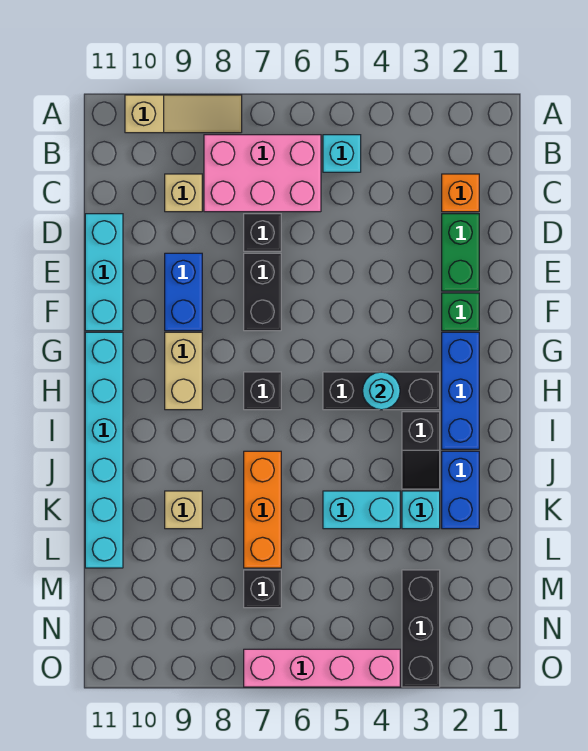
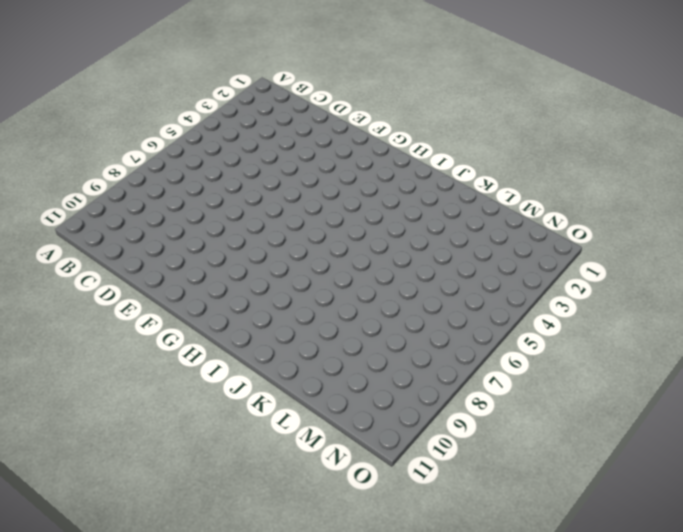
none -> tan 1x3 slope [125,95,242,133]
none -> cyan 1x1 brick [323,135,361,172]
none -> pink 2x3 brick [204,135,321,212]

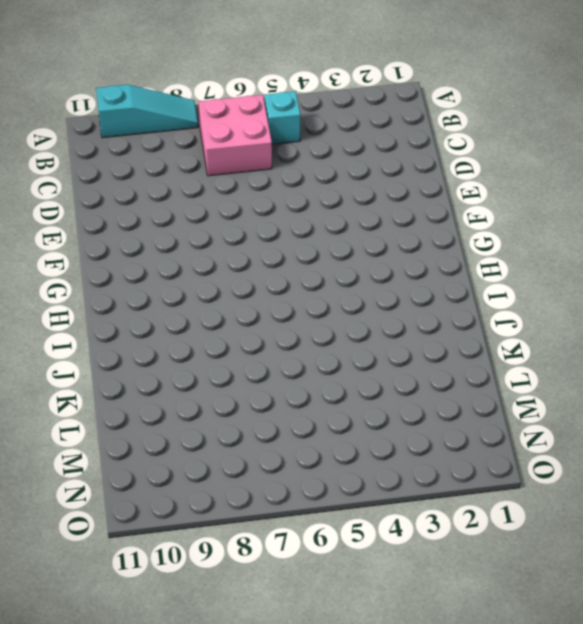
cyan 1x3 slope [96,85,198,138] -> tan 1x3 slope [125,95,242,133]
pink 2x2 brick [199,95,272,176] -> pink 2x3 brick [204,135,321,212]
none -> orange 1x1 brick [442,174,479,212]
none -> tan 1x1 brick [165,174,202,212]
none -> green 1x2 brick [442,214,479,291]

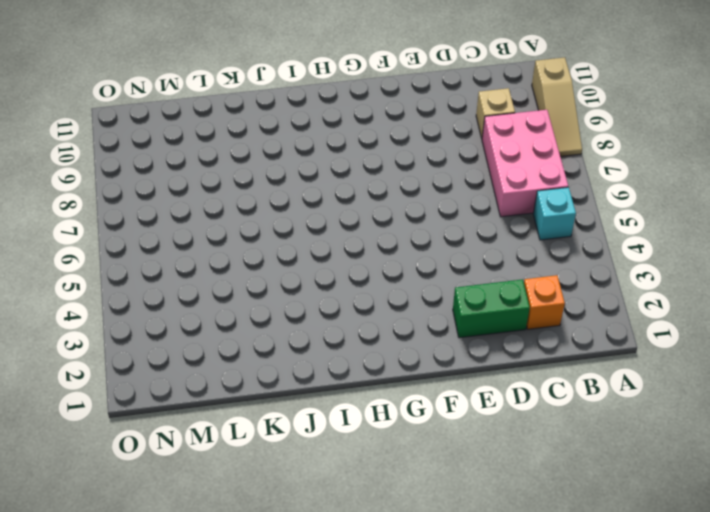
none -> black 1x1 brick [244,214,281,251]
none -> cyan 1x3 brick [85,214,123,331]
none -> black 1x2 brick [244,253,281,331]

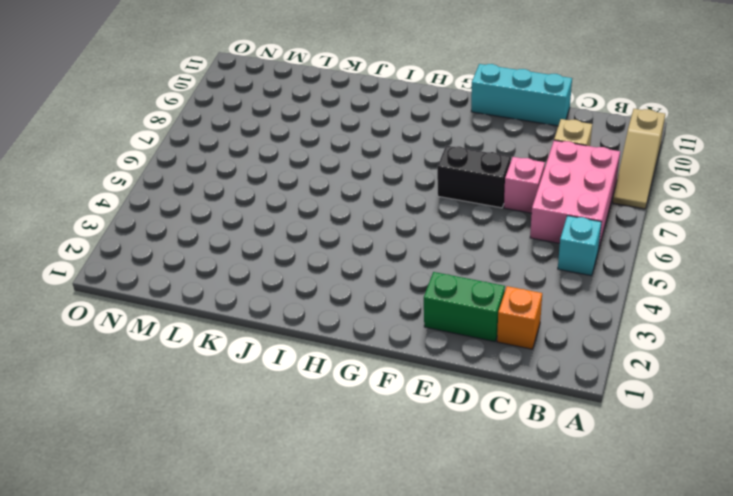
pink 1x1 brick [504,157,545,213] -> black 1x1 brick [244,214,281,251]
none -> blue 1x2 brick [165,253,202,331]
none -> green 1x1 brick [442,293,479,331]
none -> blue 1x3 brick [442,332,479,449]

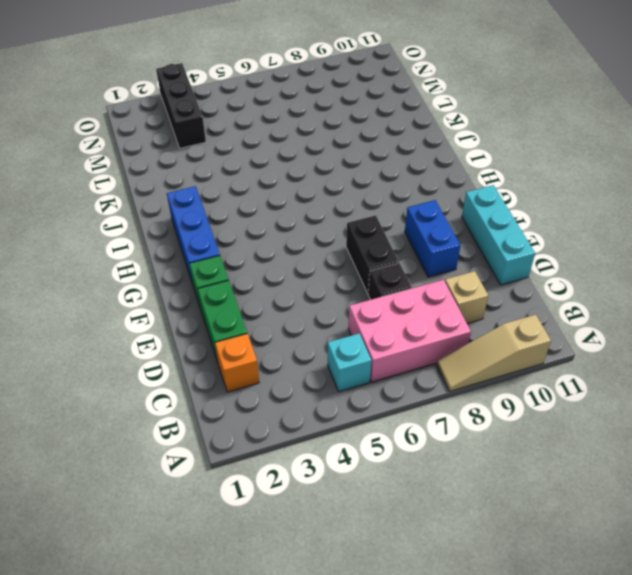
none -> tan 1x2 brick [165,332,202,410]
none -> cyan 1x6 brick [85,332,123,568]
none -> black 1x3 brick [323,372,440,410]

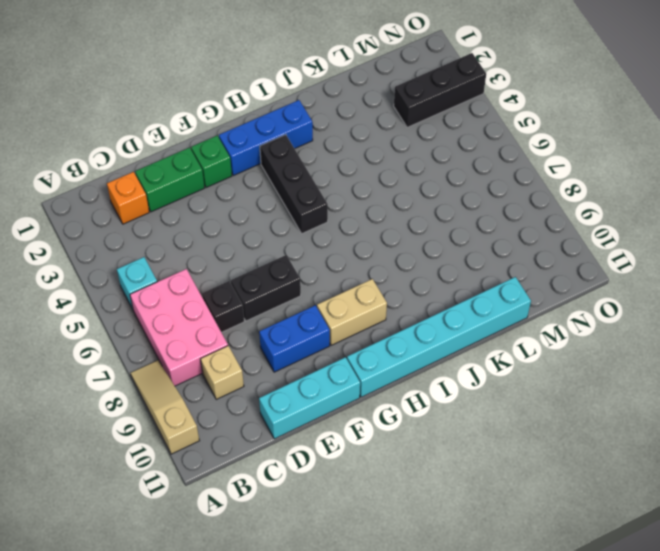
none -> black 1x1 brick [244,372,281,410]
none -> black 1x2 slope [402,412,440,489]
none -> blue 1x2 brick [442,451,479,529]

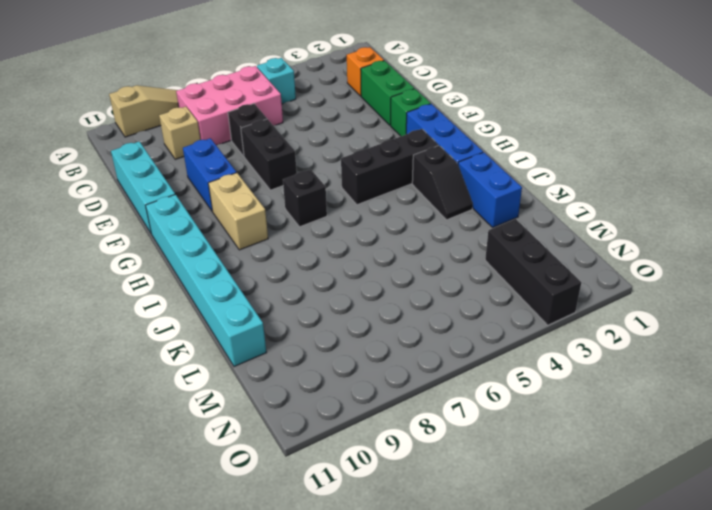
none -> orange 1x3 brick [244,451,281,568]
none -> cyan 1x1 brick [402,491,440,529]
none -> cyan 1x2 brick [323,491,400,529]

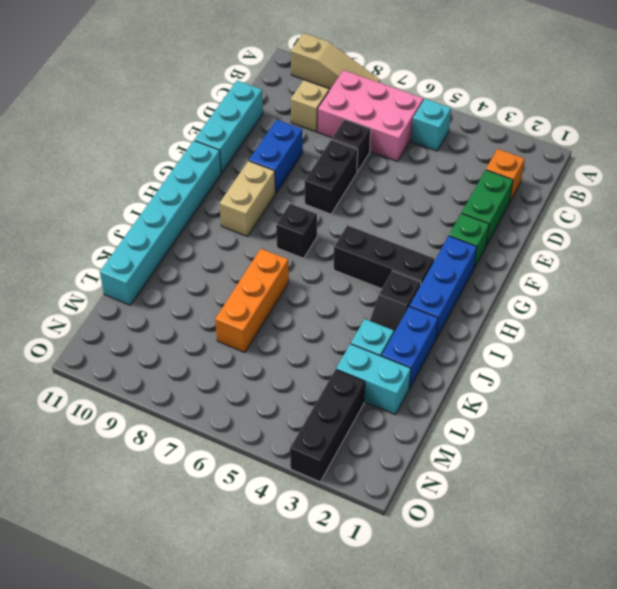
cyan 1x2 brick [336,344,411,415] -> cyan 1x2 brick moved to [323,491,400,529]
none -> tan 1x1 brick [165,491,202,529]
none -> black 1x1 brick [244,570,281,608]
none -> pink 1x4 brick [244,649,400,687]

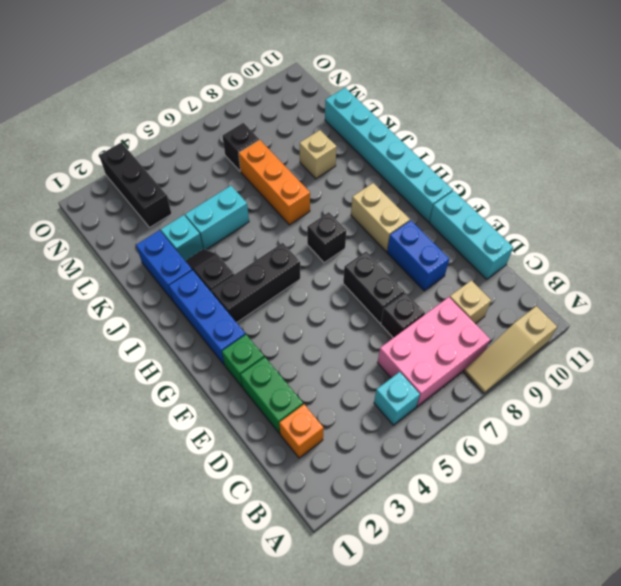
none -> pink 1x4 brick [244,649,400,687]
none -> cyan 1x1 round brick [363,372,400,410]

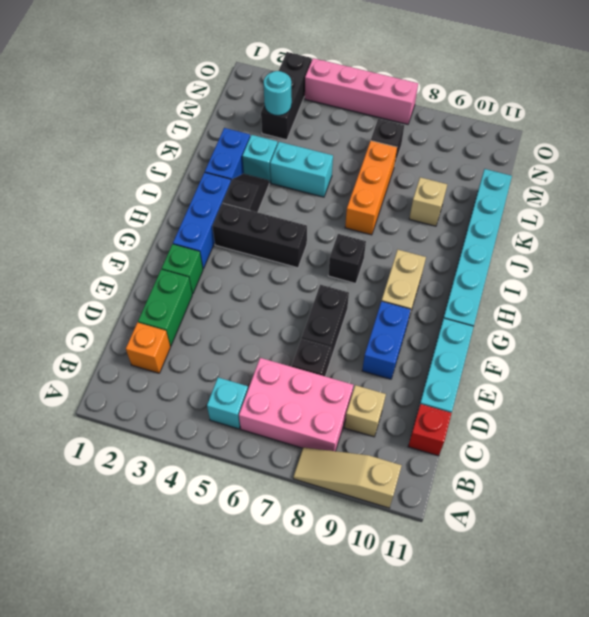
red 1x1 brick [408,404,452,456] -> none
cyan 1x1 round brick [264,71,292,115] -> cyan 1x1 round brick moved to [363,372,400,410]

